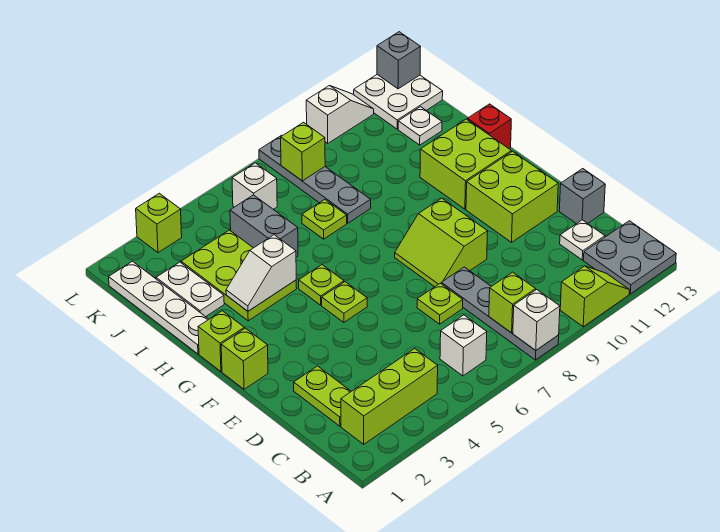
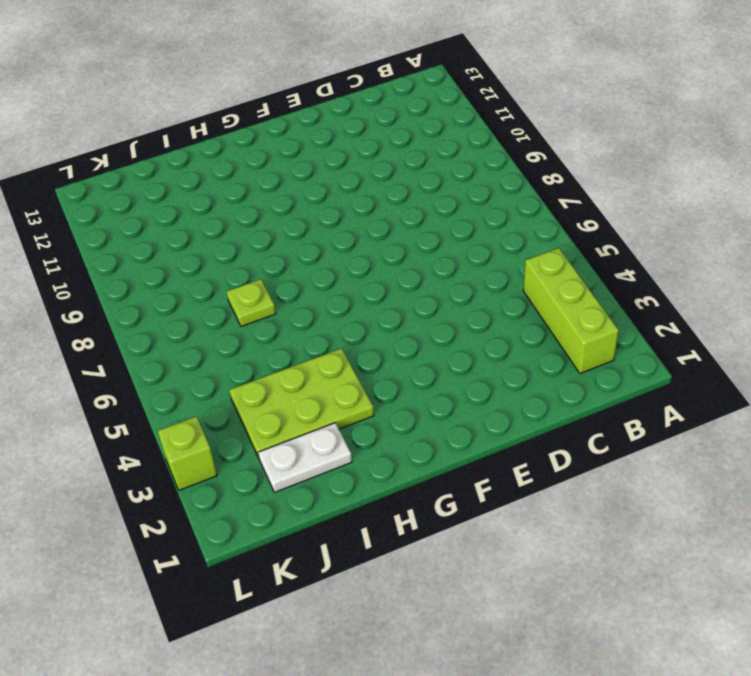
none -> grey 1x4 plate [441,267,559,360]
none -> lime 1x2 slope [560,266,629,327]
none -> grey 2x2 plate [583,221,676,294]
none -> white 1x1 brick [440,315,487,376]

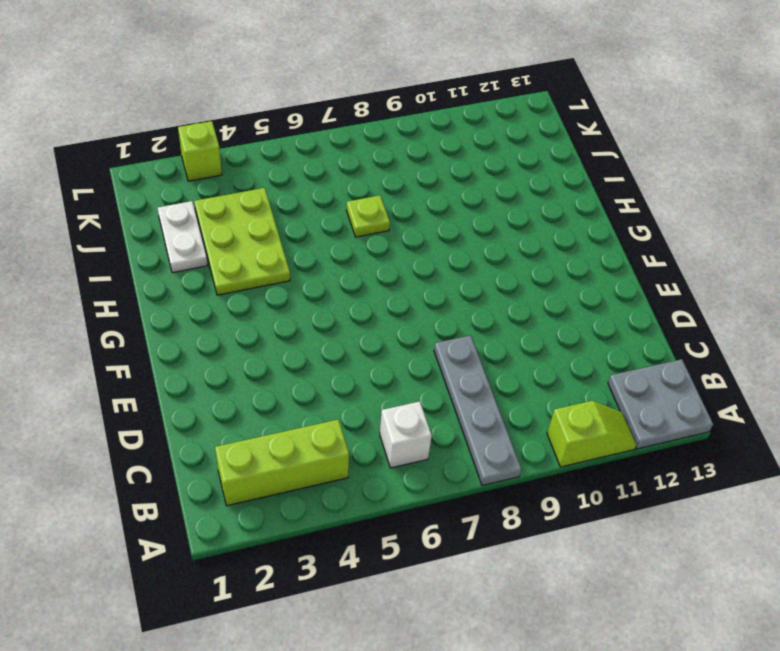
none -> lime 1x2 plate [294,366,351,426]
none -> white 1x1 plate [560,220,605,260]
none -> lime 1x1 plate [417,283,463,324]
none -> grey 1x1 brick [559,169,605,224]

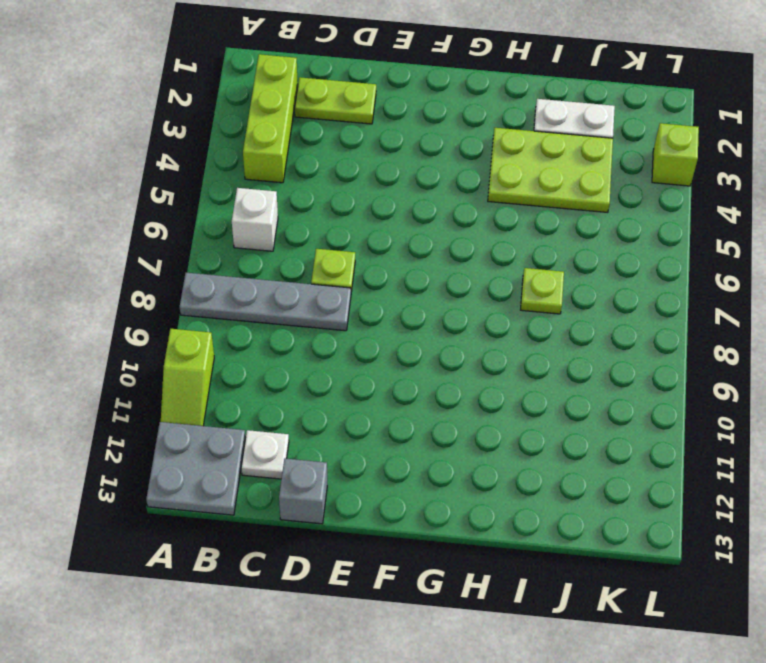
none -> lime 2x2 slope [395,198,488,287]
none -> lime 2x2 brick [466,151,558,242]
none -> lime 1x1 brick [221,328,268,389]
none -> lime 1x1 plate [322,282,367,322]

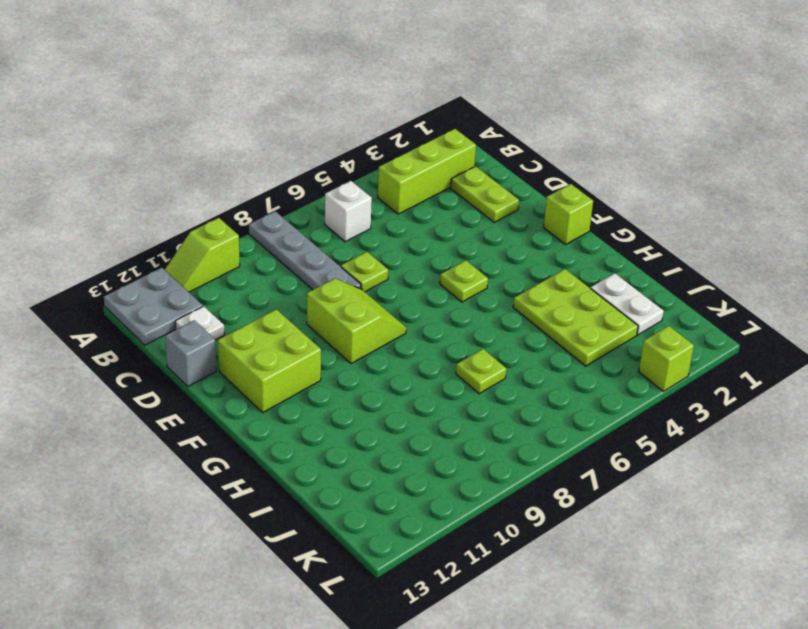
none -> lime 1x1 brick [198,311,244,372]
none -> lime 1x1 plate [299,265,344,305]
none -> lime 2x2 brick [420,119,511,209]
none -> white 1x4 plate [109,261,209,354]

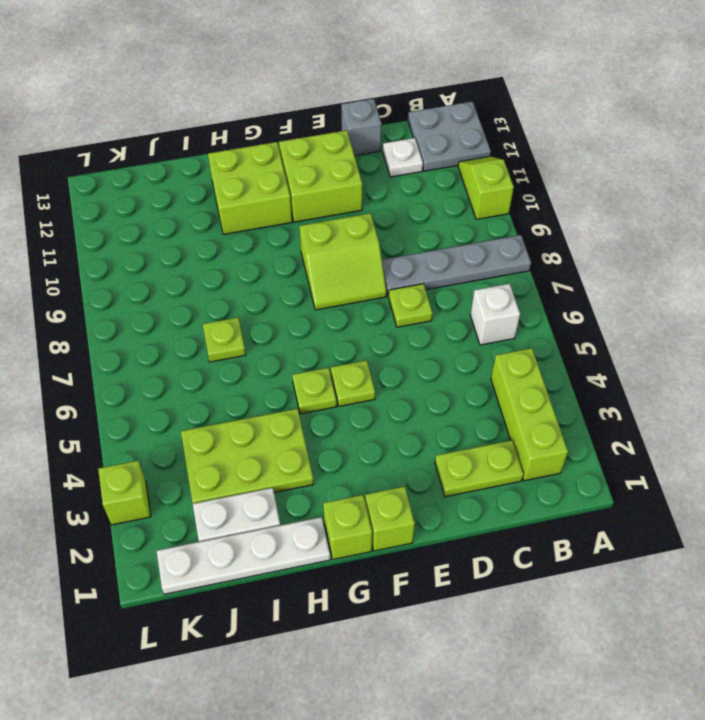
none -> red 1x1 brick [467,104,511,148]
none -> grey 1x2 brick [230,195,298,257]
none -> grey 1x4 plate [259,135,371,223]
none -> white 1x1 plate [398,107,442,145]

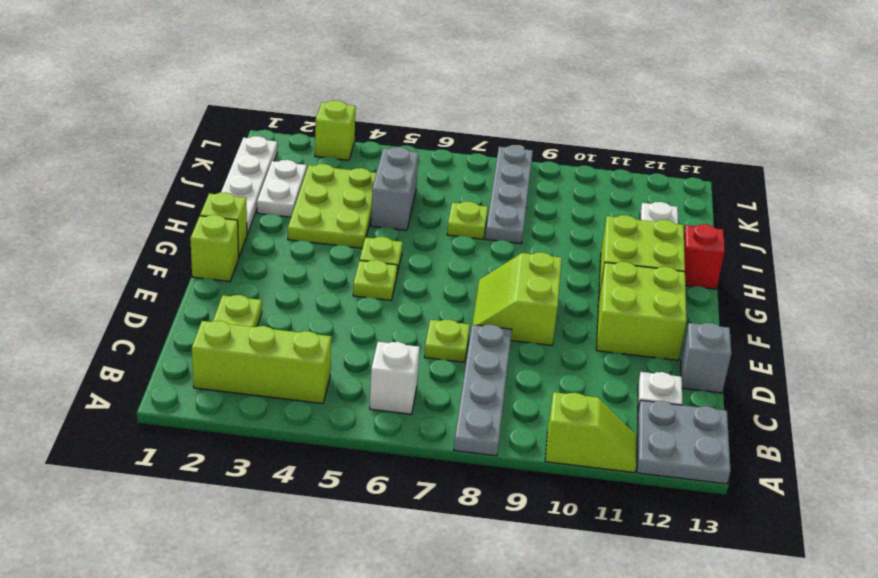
none -> white 1x1 brick [232,163,277,209]
none -> white 2x2 plate [354,75,443,129]
none -> white 1x2 slope [306,86,374,143]
none -> white 1x1 brick [513,290,560,350]

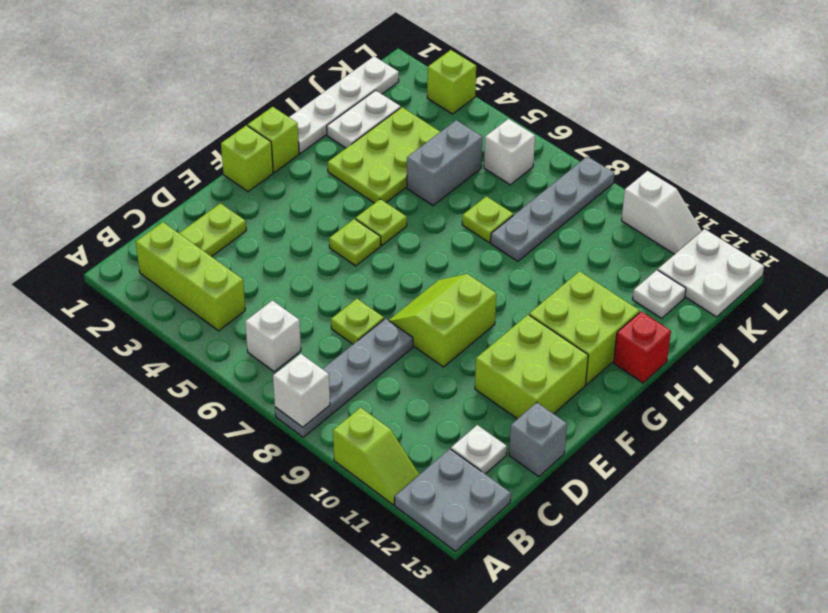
none -> lime 1x1 brick [489,272,536,333]
none -> white 1x2 slope [226,235,296,311]
none -> lime 1x1 brick [281,122,325,181]
none -> grey 1x1 brick [377,32,420,89]

